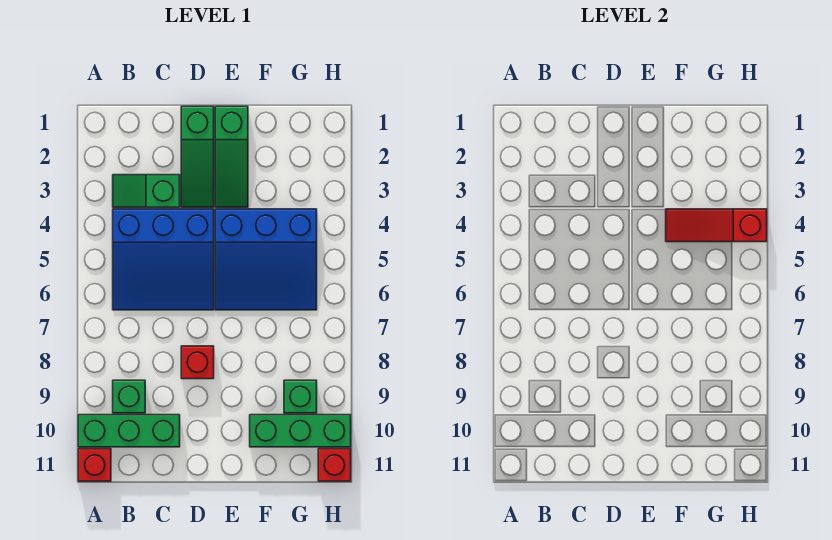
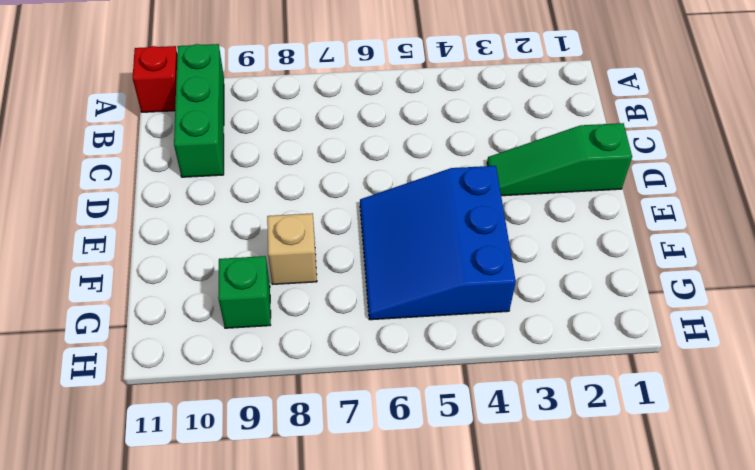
tan 1x1 brick [267,213,317,284] -> none
none -> green 1x2 slope [113,175,180,207]
none -> blue 3x3 slope [113,209,214,310]
none -> green 1x1 brick [113,380,145,413]

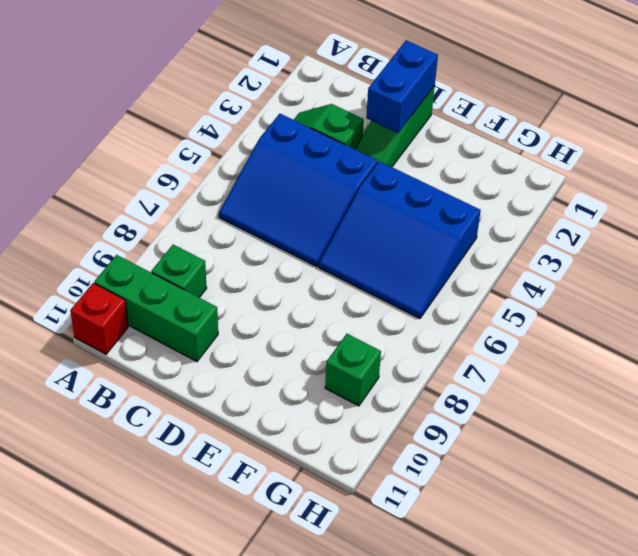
blue 1x2 brick [366,40,438,133] -> none
none -> red 1x1 brick [181,346,214,379]
none -> green 1x3 slope [215,106,248,207]
none -> green 1x3 brick [250,415,351,447]

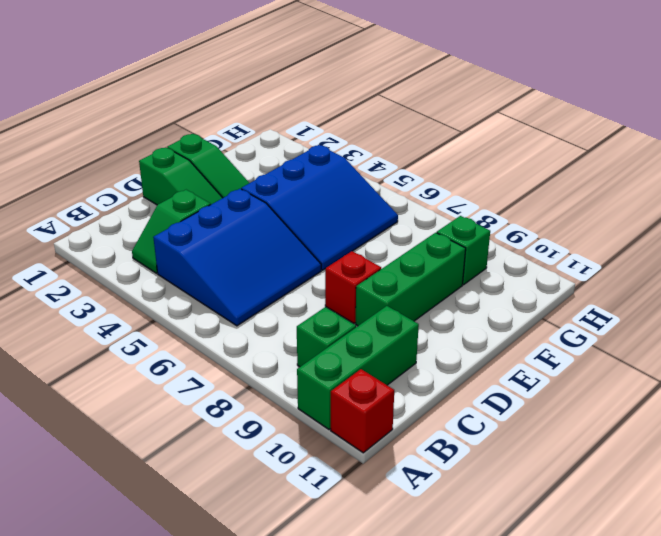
green 1x3 brick [356,233,466,326] -> green 1x3 brick moved to [250,415,351,447]
none -> red 1x1 brick [318,449,351,481]
none -> red 1x3 slope [666,209,767,242]

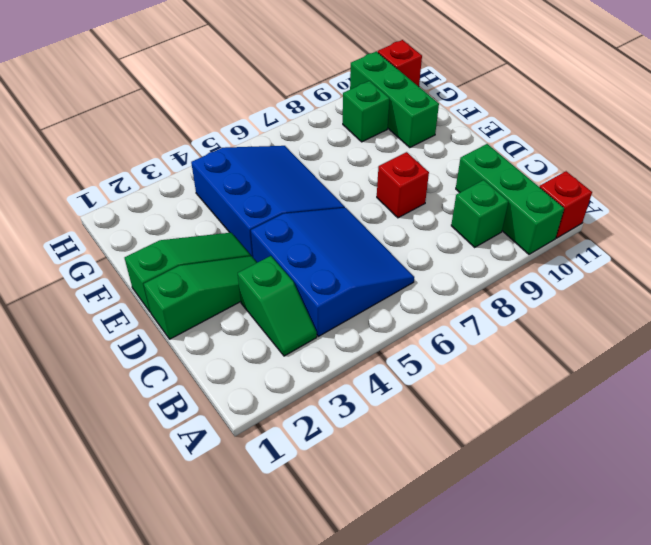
none -> red 1x3 slope [666,209,767,242]

